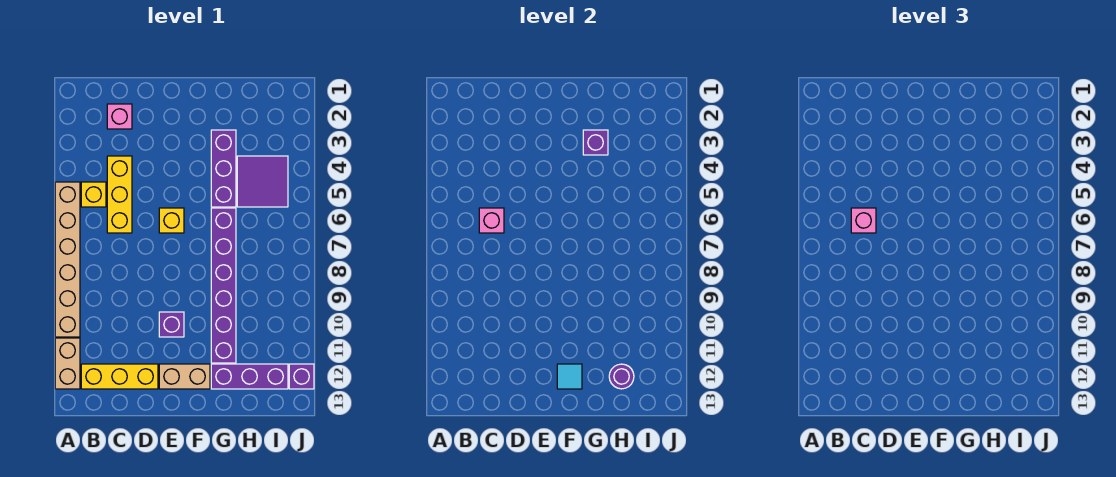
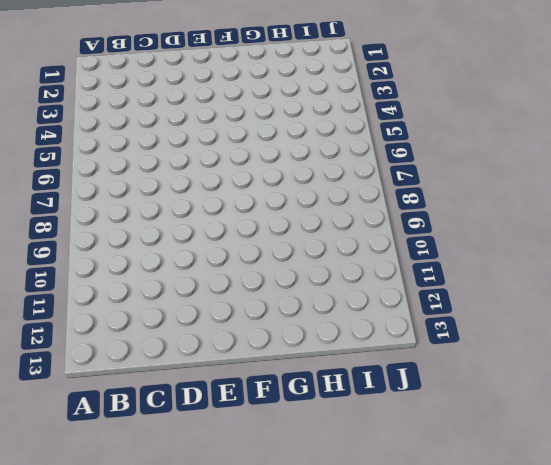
none -> tan 1x6 brick [55,182,80,337]
none -> tan 1x2 brick [55,338,80,389]
none -> yellow 1x1 brick [81,182,106,207]

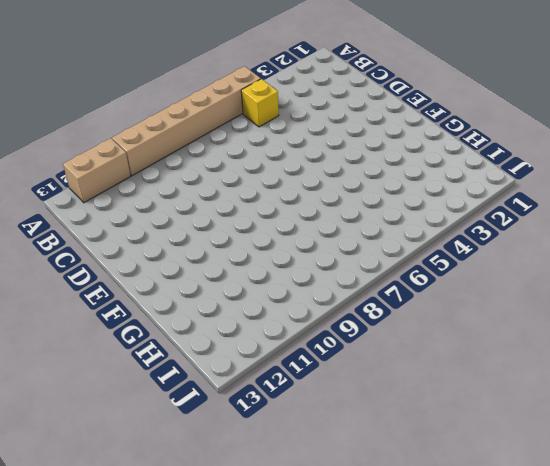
none -> yellow 1x3 brick [81,364,158,389]
none -> pink 1x1 brick [107,104,132,129]
none -> yellow 1x3 brick [107,156,132,233]

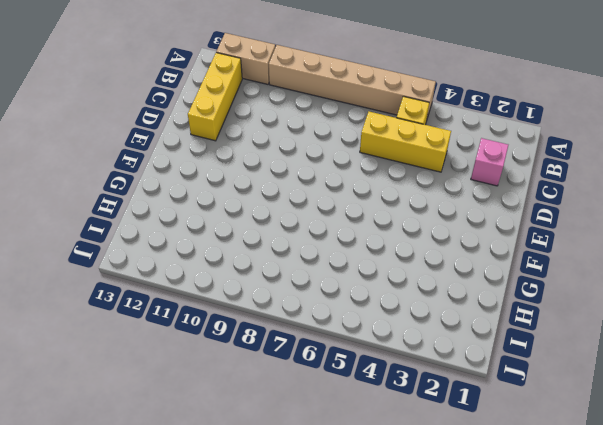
none -> yellow 1x1 brick [159,208,184,233]
none -> purple 1x1 brick [159,312,184,337]
none -> tan 1x2 brick [159,364,210,389]

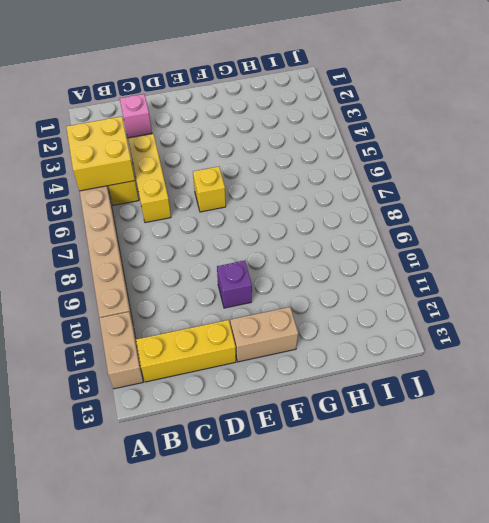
yellow 2x2 brick [66,116,135,191] -> none
none -> purple 1x3 brick [211,130,236,207]
none -> purple 1x6 brick [211,208,236,363]
none -> purple 1x3 brick [211,364,288,389]

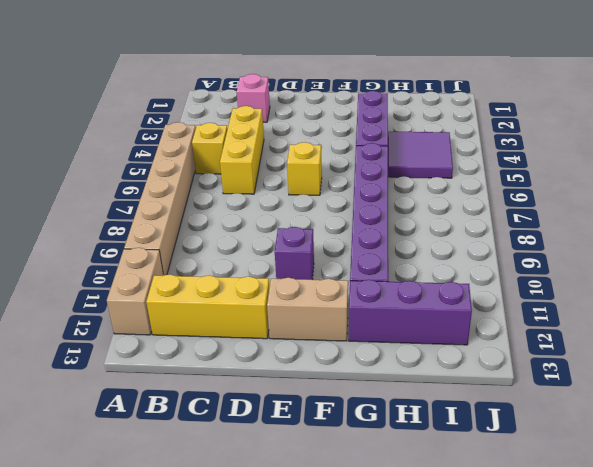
none -> purple 1x1 brick [289,364,314,389]
none -> pink 1x1 brick [479,208,504,233]
none -> cyan 1x1 tile [557,364,582,389]

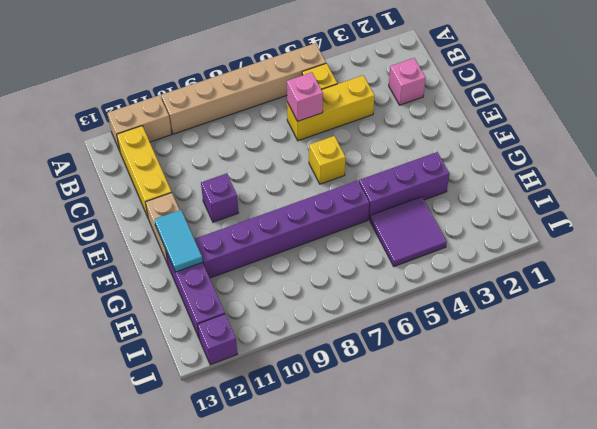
cyan 1x2 tile [154,210,203,272] -> cyan 1x1 tile [557,364,582,389]
none -> purple 1x1 brick [583,130,608,155]
none -> purple 1x1 round brick [609,364,634,389]
none -> pink 1x1 brick [851,208,876,233]

